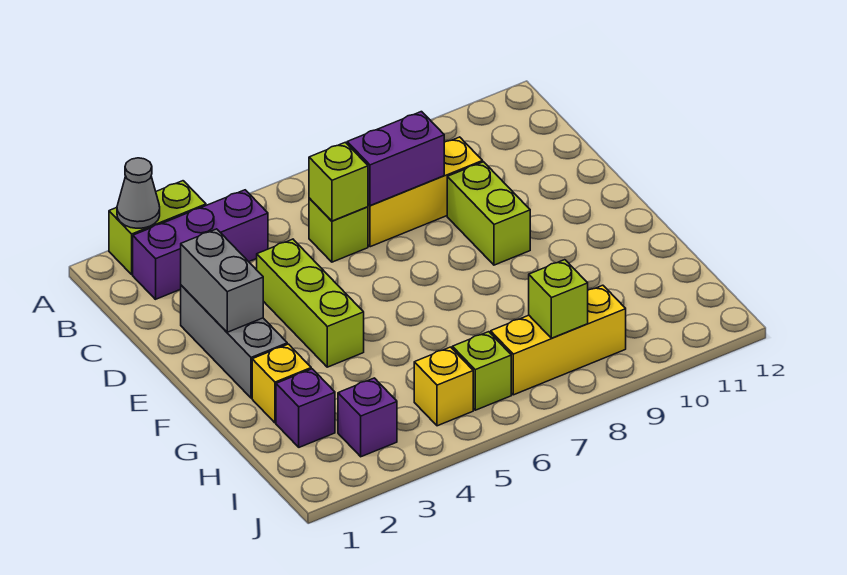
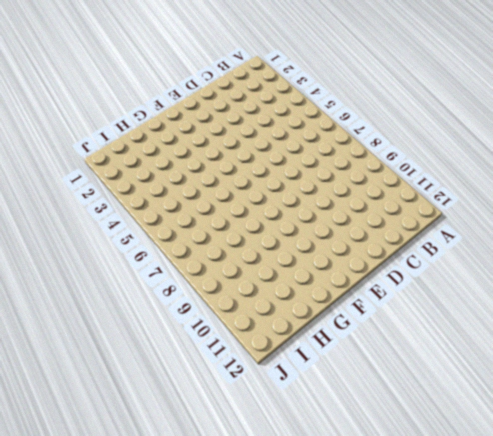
none -> lime 1x2 brick [109,181,206,275]
none -> purple 1x3 brick [133,190,268,299]
none -> lime 1x1 brick [309,198,368,262]

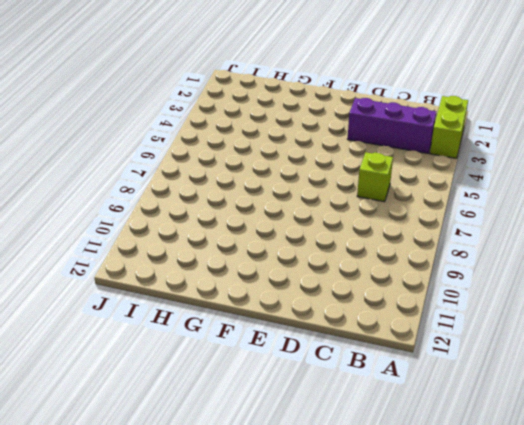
purple 1x3 brick [348,98,436,153] -> purple 1x3 brick turned to [133,190,268,299]
none -> yellow 1x3 brick [368,137,483,247]
none -> grey 1x3 brick [181,285,287,398]
none -> lime 1x3 brick [257,239,364,367]

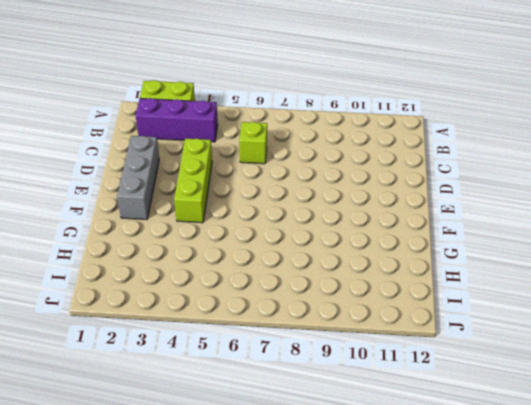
none -> yellow 1x3 brick [368,137,483,247]
none -> lime 1x2 brick [447,162,530,265]
none -> yellow 1x1 brick [252,344,311,423]

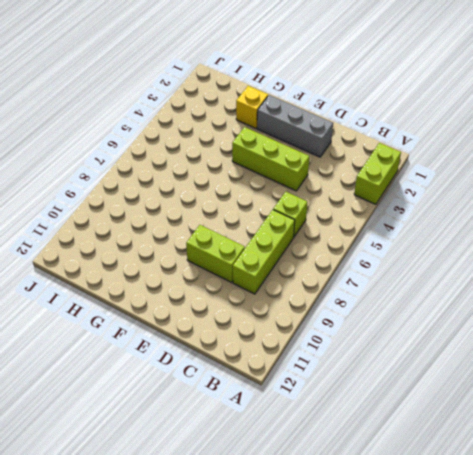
lime 1x3 brick [233,210,295,294] -> yellow 1x3 brick [368,137,483,247]
none -> purple 1x3 brick [133,190,268,299]
none -> purple 1x1 brick [276,369,335,447]
none -> purple 1x1 brick [338,378,397,457]

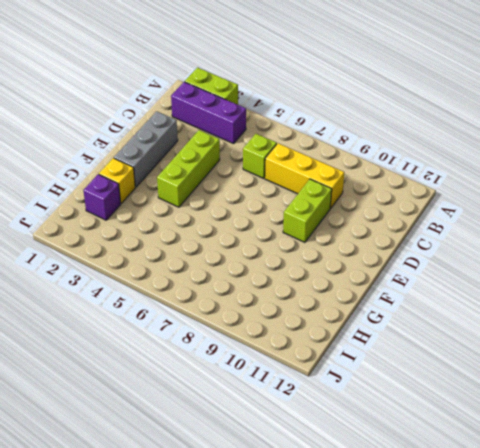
none -> purple 1x1 brick [338,378,397,457]
none -> yellow 1x1 brick [414,347,473,426]
none -> lime 1x1 brick [452,332,511,410]

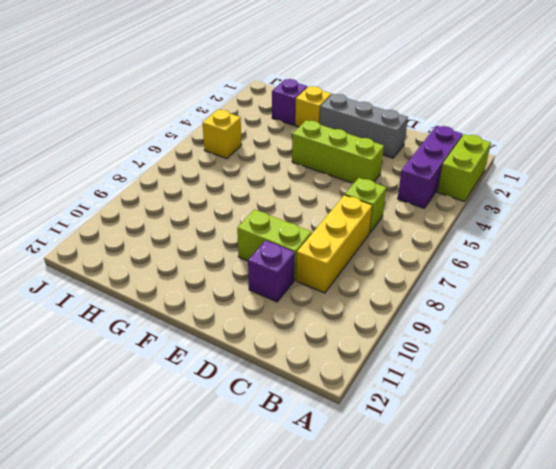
purple 1x1 brick [248,241,295,302] -> purple 1x1 brick moved to [338,378,397,457]
none -> lime 1x1 brick [452,332,511,410]
none -> yellow 1x3 brick [491,285,626,395]
none -> grey 1x1 cone [117,158,160,228]

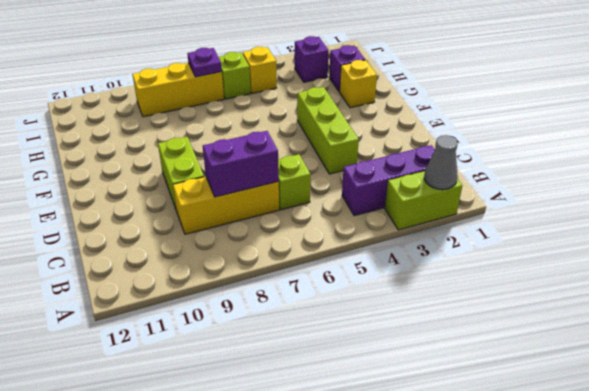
purple 1x1 plate [187,48,222,77] -> none
none -> grey 1x3 brick [181,285,287,398]
none -> lime 1x1 brick [309,142,368,221]
none -> grey 1x2 brick [181,229,263,332]

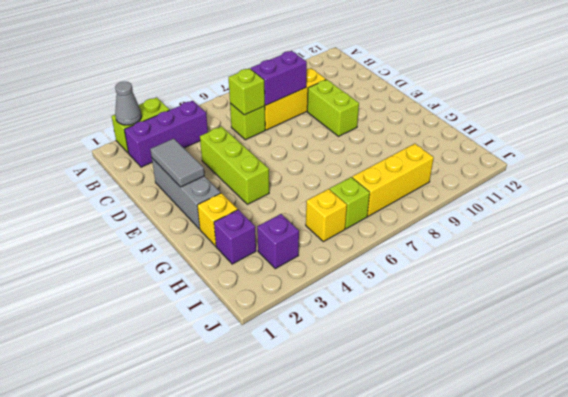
grey 1x2 tile [150,139,204,187] -> grey 1x2 brick [181,229,263,332]
none -> lime 1x1 brick [529,260,588,338]

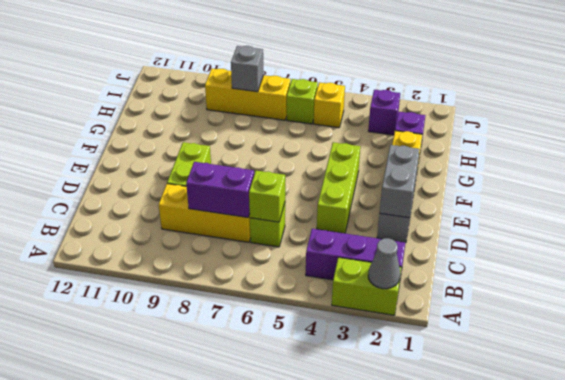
grey 1x1 brick [231,46,264,92] -> lime 1x1 brick [529,260,588,338]

